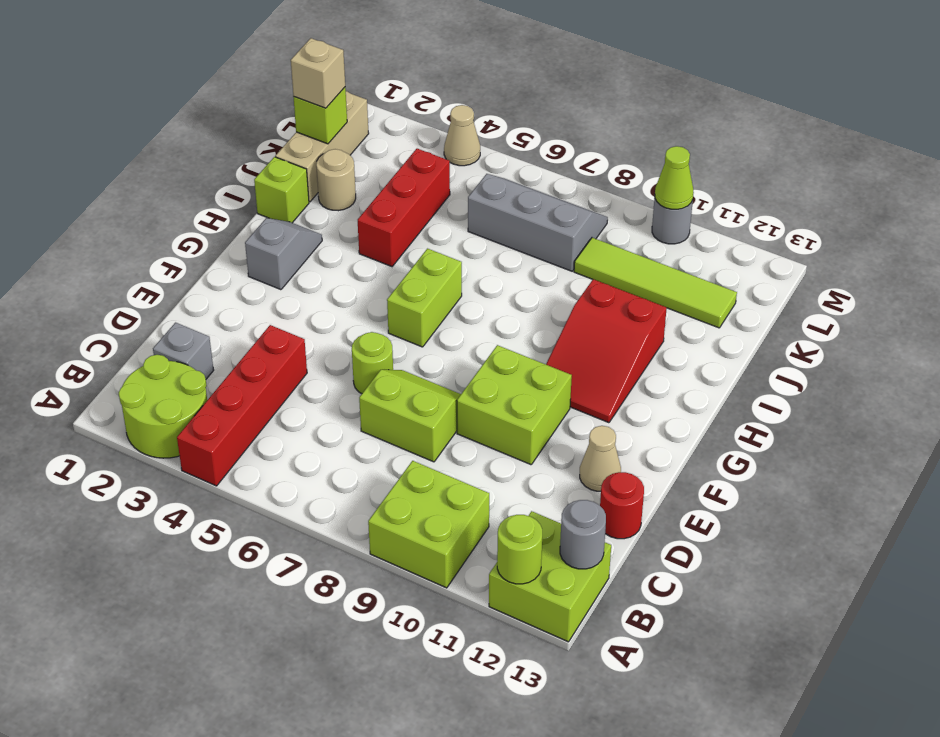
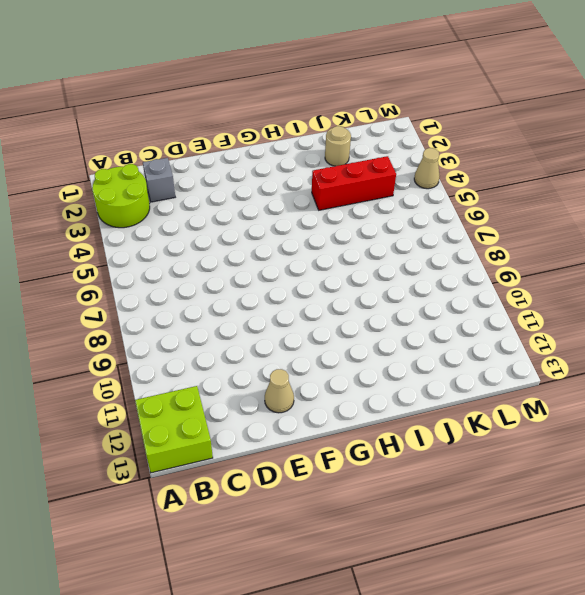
none -> red 1x4 brick [177,325,307,486]
none -> lime 2x2 brick [368,461,489,588]
none -> lime 2x2 slope [359,370,461,462]

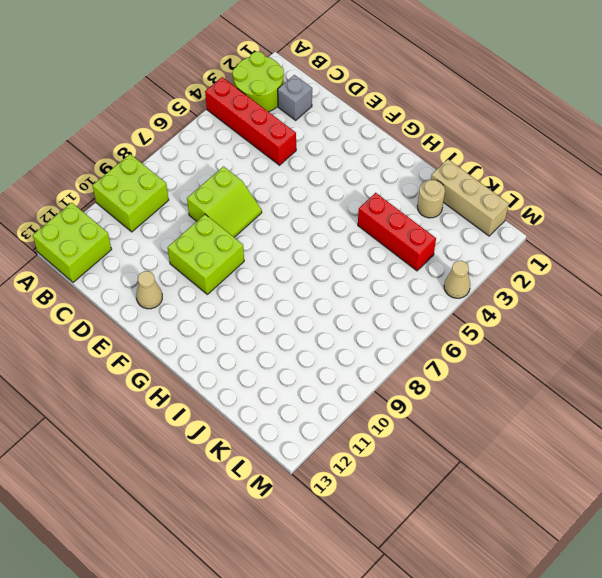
none -> red 1x1 round brick [600,472,644,539]
none -> lime 1x1 round brick [352,332,393,394]
none -> grey 1x2 slope [245,218,322,290]

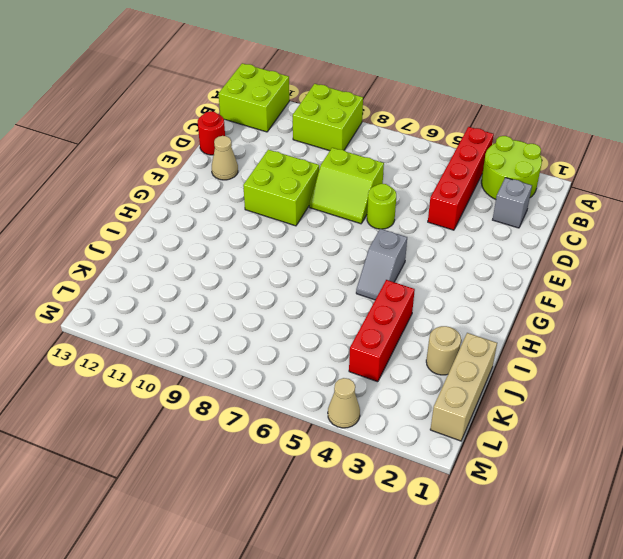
grey 1x2 slope [356,229,407,300] -> grey 1x2 slope moved to [245,218,322,290]
none -> lime 1x2 brick [387,249,462,347]
none -> red 2x3 slope [546,279,667,423]
none -> lime 1x1 brick [254,157,309,223]

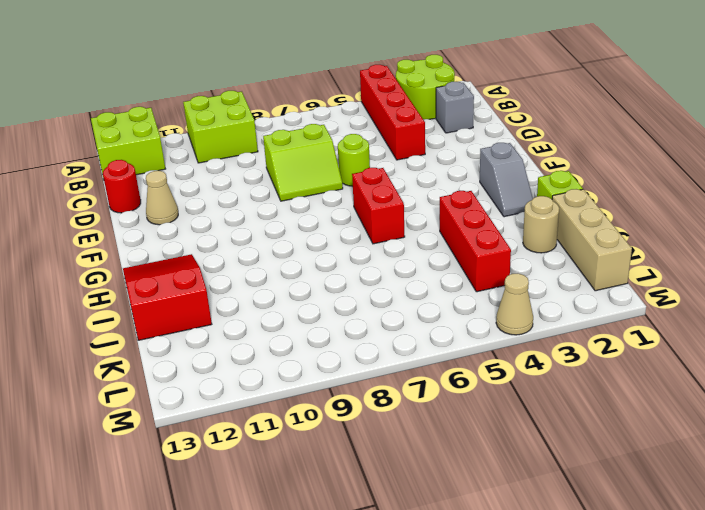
red 1x2 brick [352,168,405,244] -> lime 1x2 brick [387,249,462,347]
red 2x3 slope [123,254,212,340] -> red 2x3 slope moved to [546,279,667,423]
none -> lime 2x2 brick [457,345,572,465]
none -> grey 2x3 slope [468,174,608,271]
none -> lime 1x4 tile [574,238,737,328]

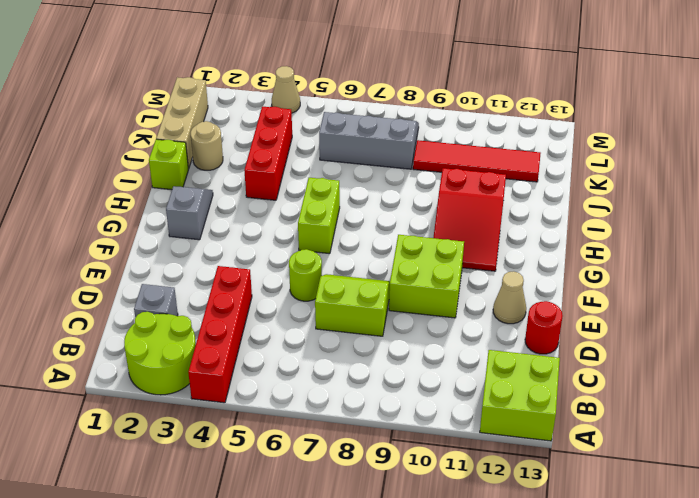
red 1x4 tile [413,140,541,182] -> lime 1x4 tile [574,238,737,328]
none -> lime 2x2 brick [368,461,489,588]
none -> grey 1x1 round brick [652,198,693,244]
none -> lime 1x1 round brick [497,515,542,584]

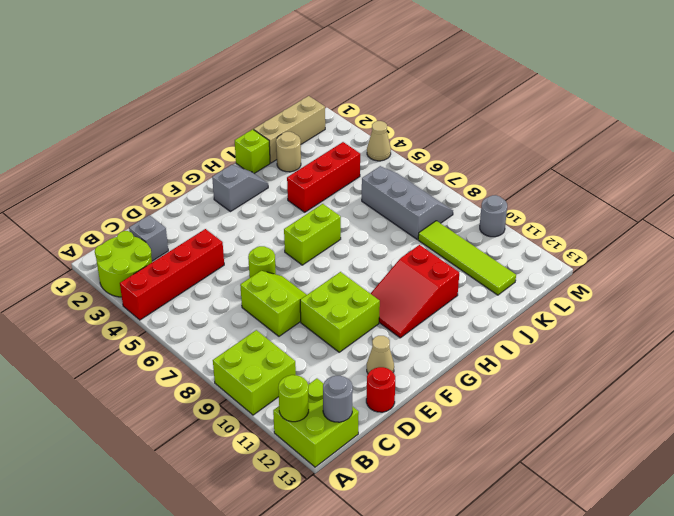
none -> lime 1x1 brick [294,87,347,144]
none -> lime 1x1 cone [655,146,694,209]
none -> tan 1x1 brick [291,38,345,108]

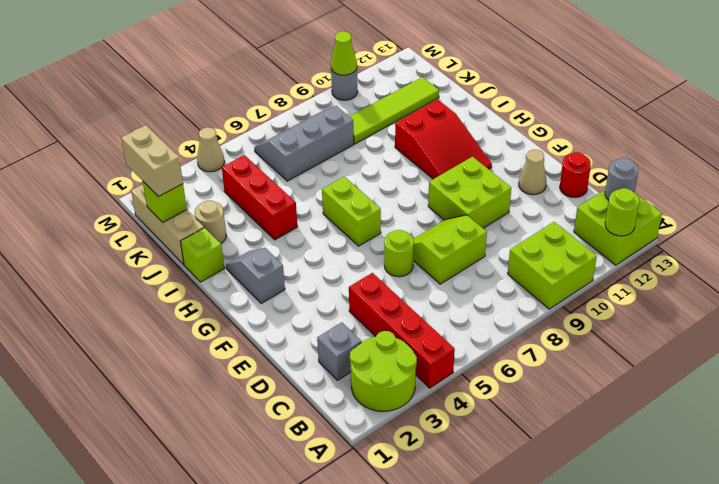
tan 1x2 brick [121,125,183,197] -> tan 1x1 brick [291,38,345,108]

